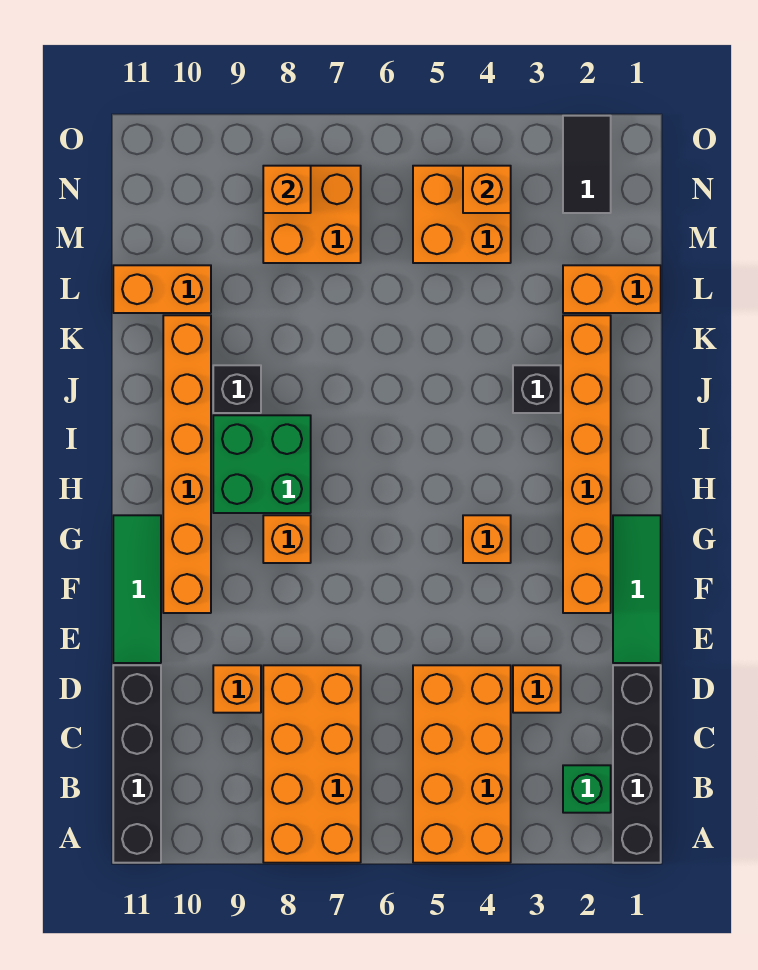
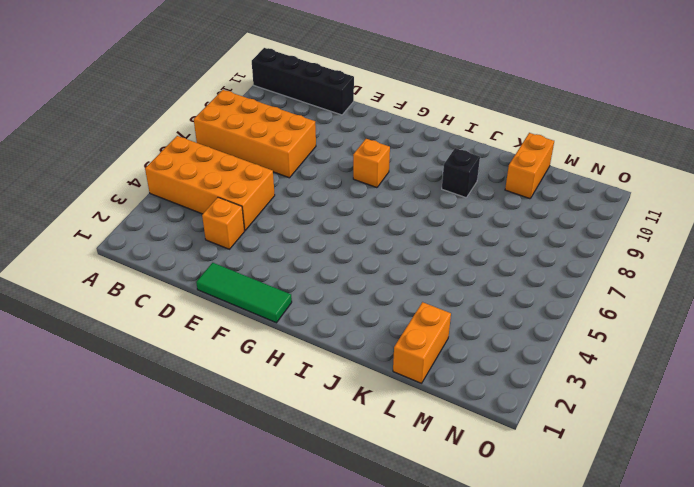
none -> black 1x4 brick [613,665,661,863]
none -> green 1x1 brick [563,765,611,813]
none -> orange 1x1 brick [213,665,261,713]

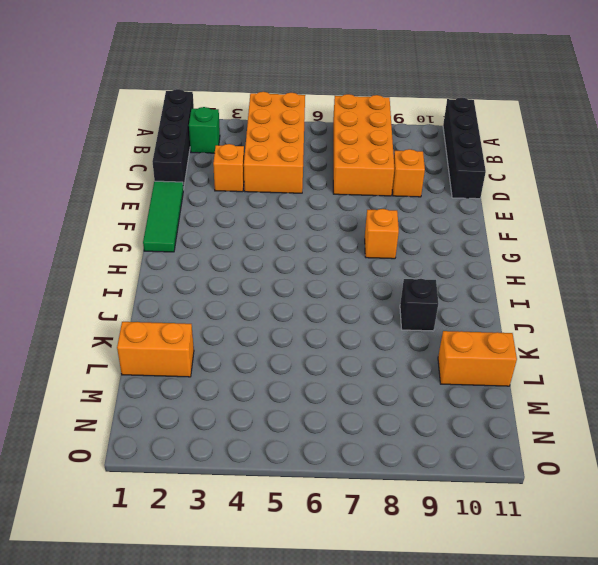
none -> green 1x3 tile [113,515,161,663]
none -> orange 1x6 brick [563,315,611,613]
none -> orange 1x6 brick [163,315,211,613]

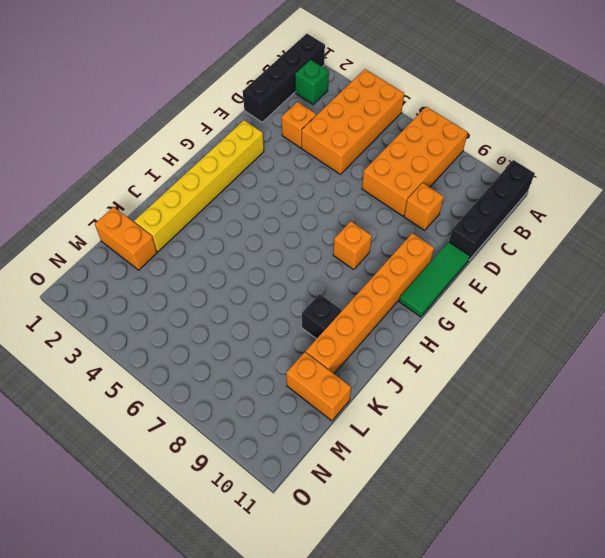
yellow 1x6 brick [134,120,264,252] -> orange 1x6 brick [563,315,611,613]
none -> green 1x3 tile [613,515,661,663]
none -> orange 1x1 brick [463,515,511,563]
none -> green 2x2 brick [213,415,311,513]

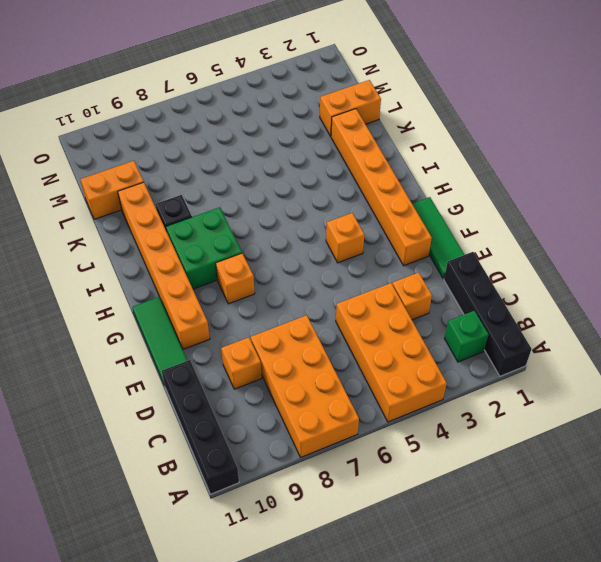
none -> black 1x1 brick [513,365,561,413]
none -> orange 2x2 brick [413,166,511,263]
none -> orange 2x2 brick [263,166,361,263]

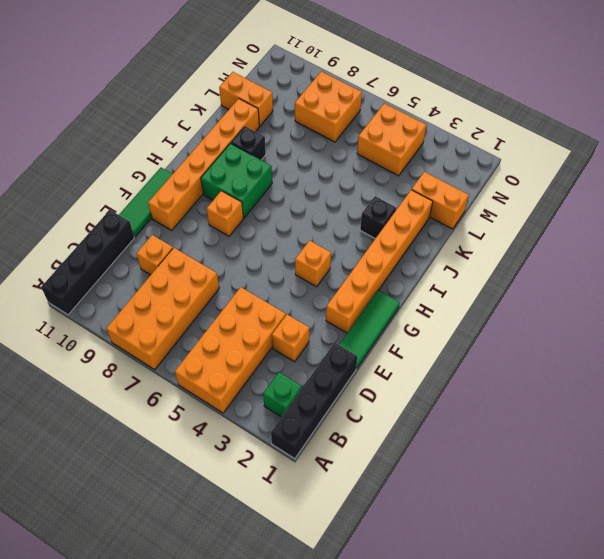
none -> black 1x2 tile [563,116,611,213]
none -> orange 1x1 brick [463,166,511,213]
none -> orange 1x1 brick [263,166,311,213]

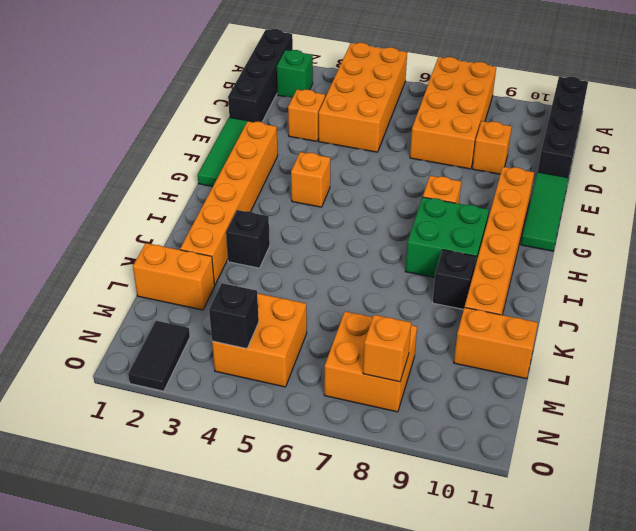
black 1x1 brick [209,283,259,349] -> orange 1x1 brick [463,166,511,213]

